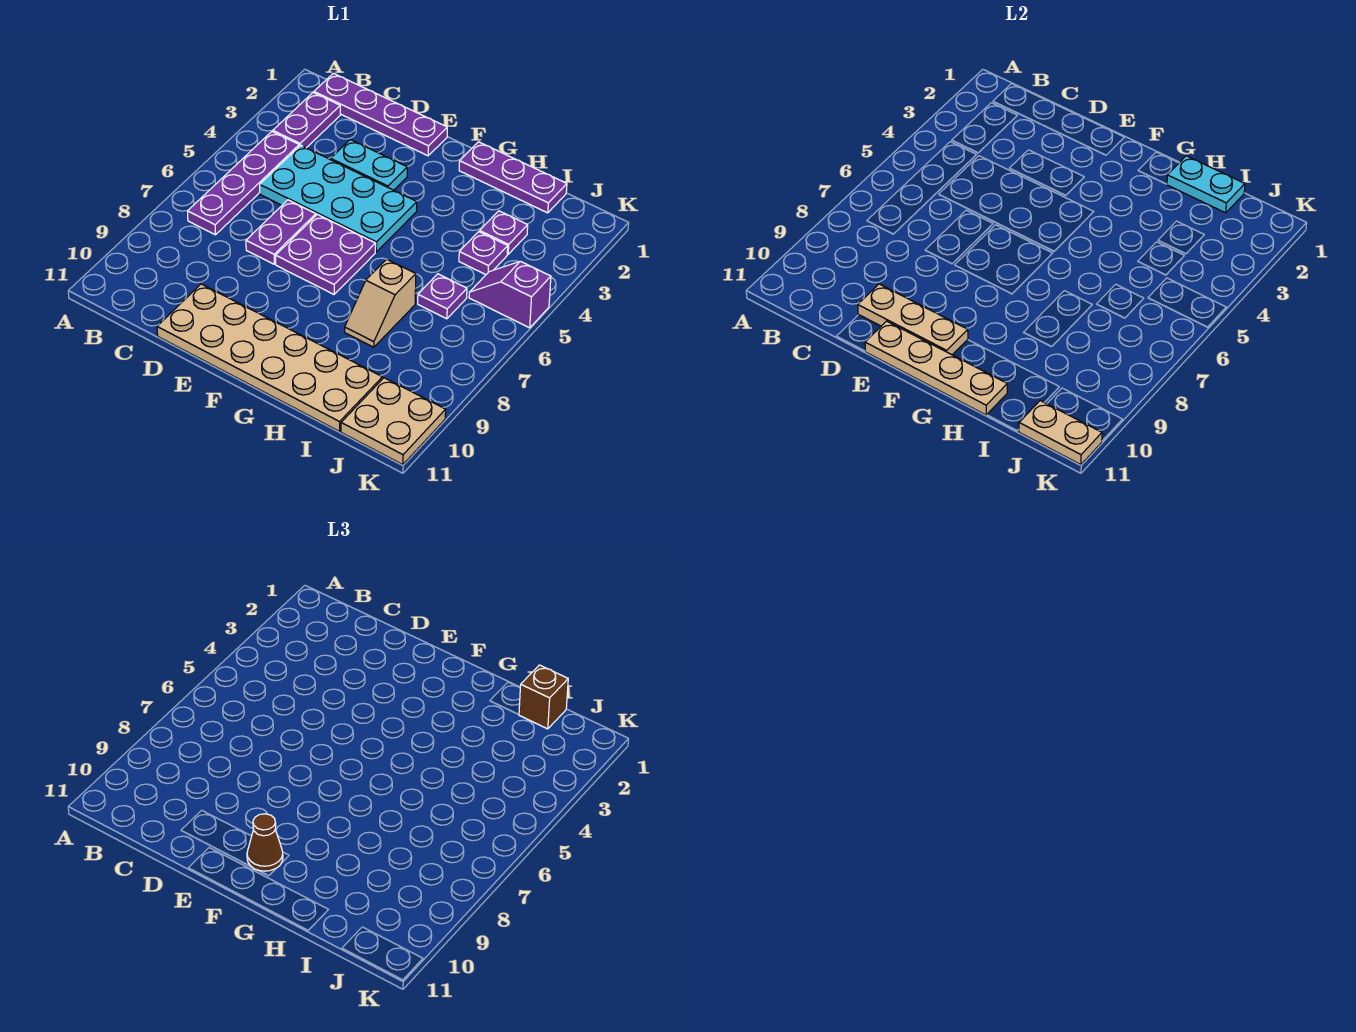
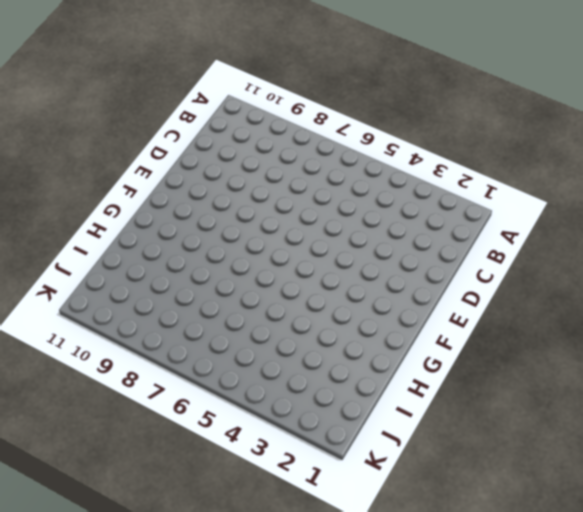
none -> purple 1x4 plate [314,73,447,156]
none -> purple 1x2 plate [273,93,340,148]
none -> purple 1x4 plate [188,132,299,235]

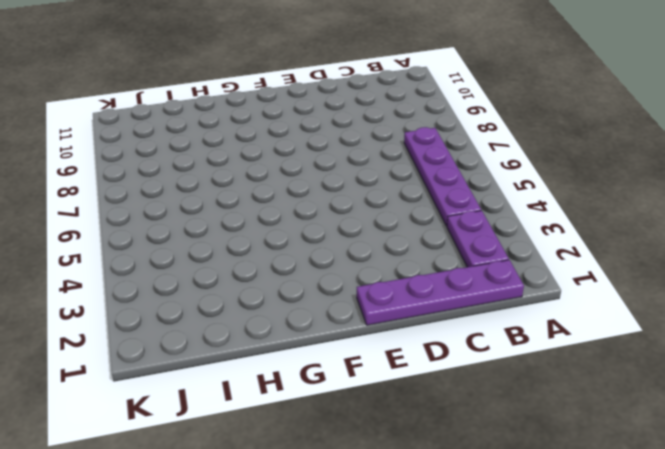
none -> cyan 2x4 plate [260,145,417,252]
none -> cyan 1x2 plate [331,140,407,190]
none -> purple 1x2 plate [246,200,316,264]

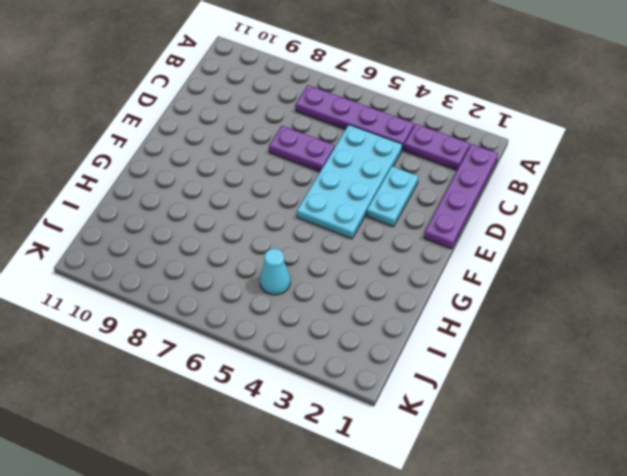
cyan 1x1 cone [260,249,290,295] -> none
none -> tan 2x6 plate [157,284,382,431]
none -> purple 2x2 plate [276,214,376,294]
none -> purple 1x3 plate [459,142,567,213]

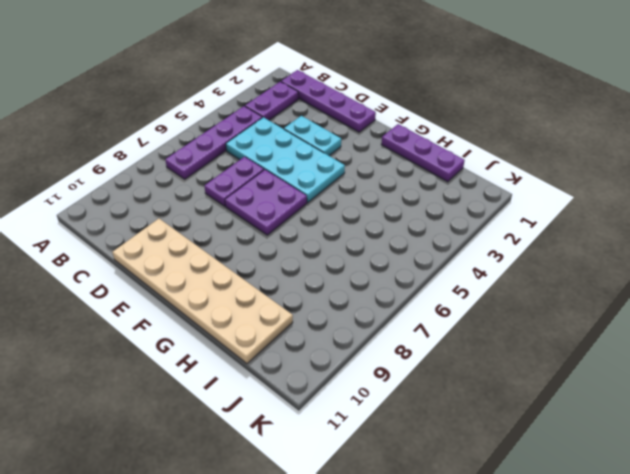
none -> tan 1x2 slope [345,259,416,347]
none -> purple 1x1 plate [480,211,528,254]
none -> purple 1x1 plate [459,232,508,275]

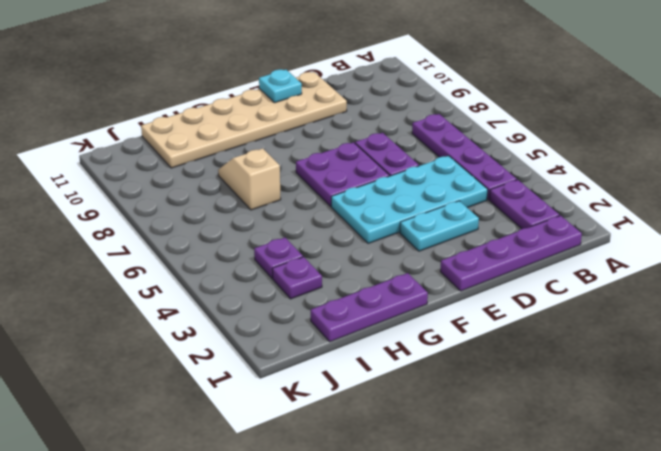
cyan 1x1 plate [259,69,302,103] -> tan 1x4 plate [865,321,1007,415]
none -> purple 1x1 plate [418,274,467,319]
none -> purple 1x2 slope [469,261,551,328]
none -> tan 2x2 plate [341,378,446,465]

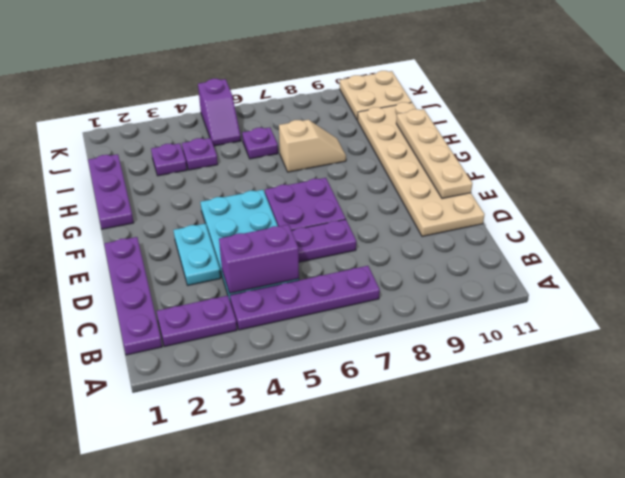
purple 1x2 brick [219,225,299,293] -> none
none -> tan 1x3 plate [858,284,968,355]
none -> cyan 1x2 plate [1167,156,1245,213]
none -> tan 1x2 plate [1019,401,1102,465]

